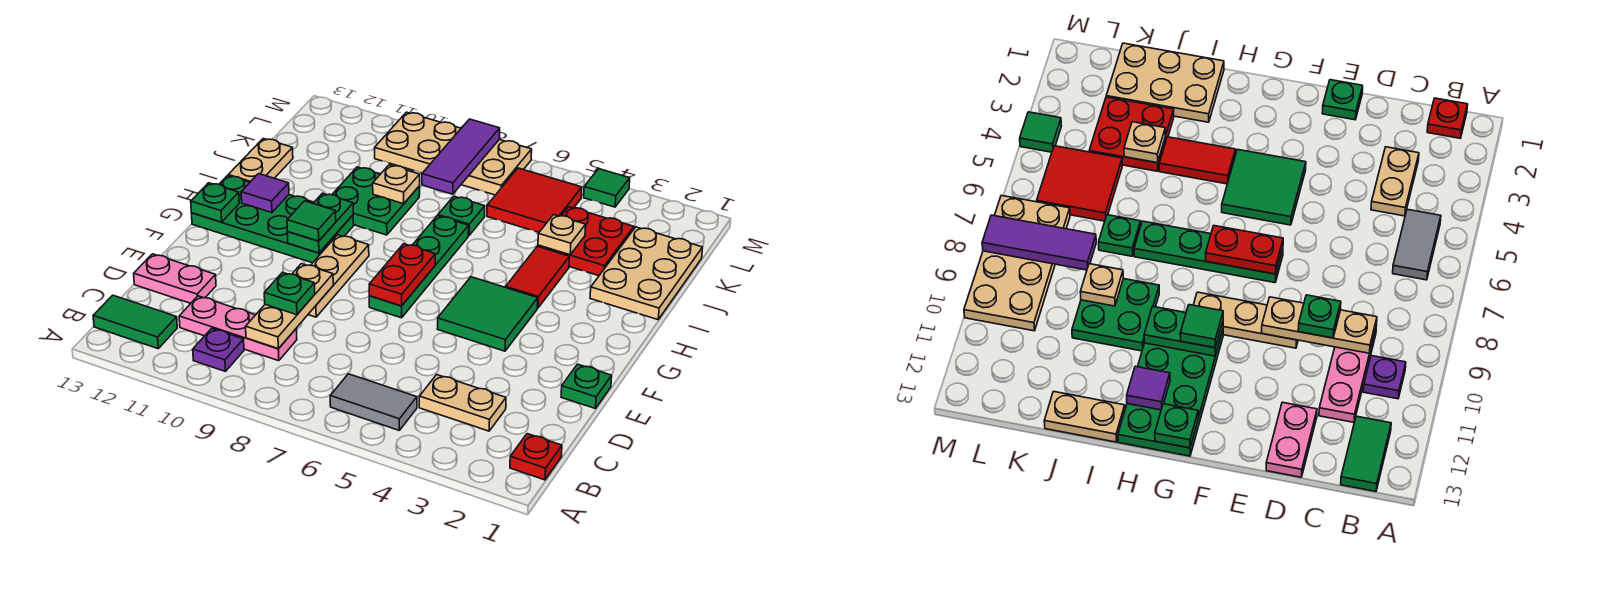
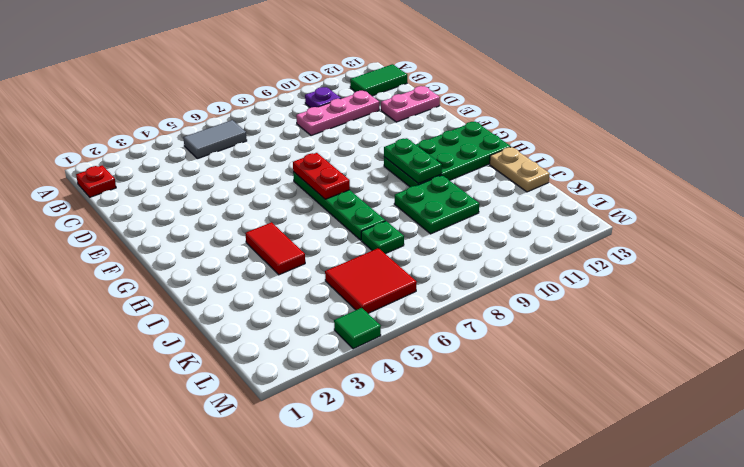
none -> tan 1x2 plate [419,375,506,431]
none -> green 1x1 plate [561,364,612,409]
none -> tan 1x3 plate [308,235,369,317]
none -> green 2x2 tile [437,277,538,351]

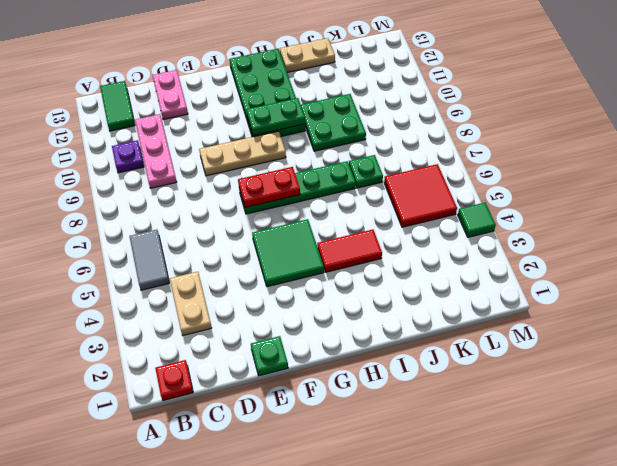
none -> tan 2x3 plate [590,227,703,320]
none -> red 2x2 plate [538,207,634,276]
none -> tan 2x4 plate [375,112,532,195]
none -> tan 1x3 plate [246,264,333,349]

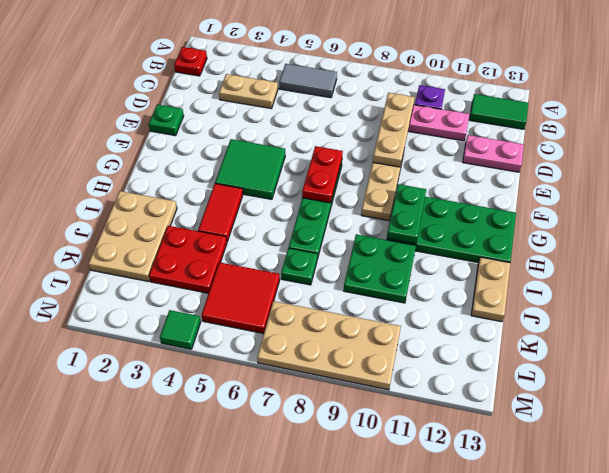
none -> green 1x1 plate [191,183,239,222]
none -> purple 1x1 tile [241,174,289,213]
none -> tan 1x1 plate [538,215,586,255]
none -> tan 1x1 plate [373,165,420,204]

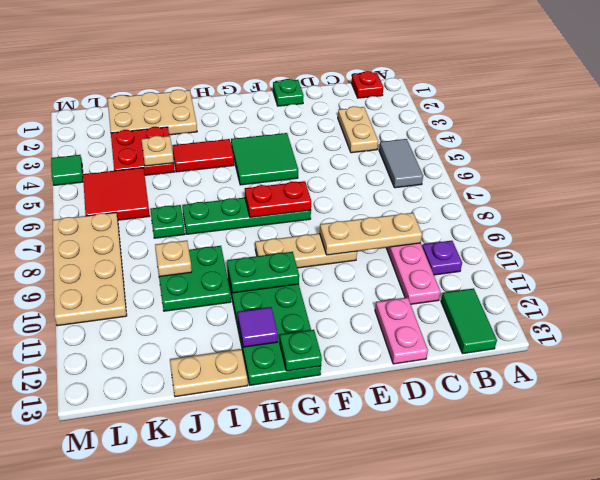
none -> purple 1x3 tile [422,119,500,194]
none -> green 1x1 plate [264,272,315,315]
none -> green 1x1 tile [287,201,336,241]

